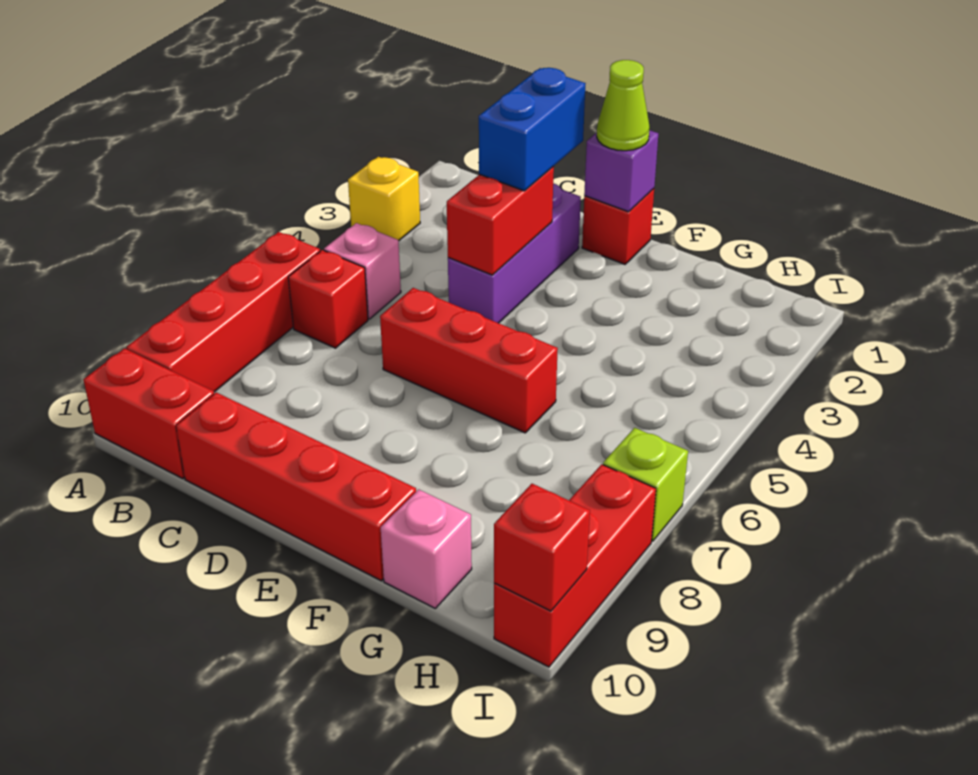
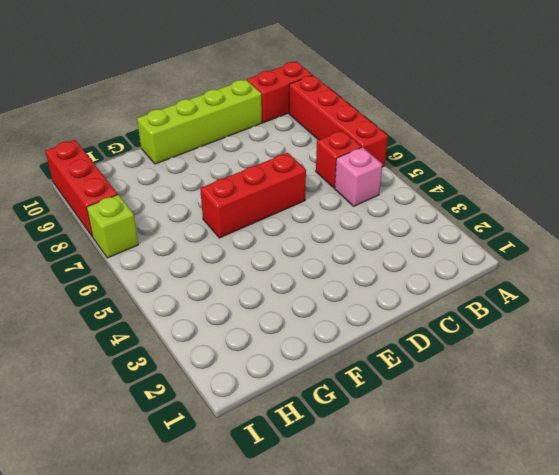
lime 1x4 brick [137,80,262,164] -> red 1x4 brick [176,392,416,581]
none -> yellow 1x1 brick [348,157,420,241]
none -> purple 1x3 brick [448,183,581,323]
none -> red 1x1 brick [582,189,654,264]

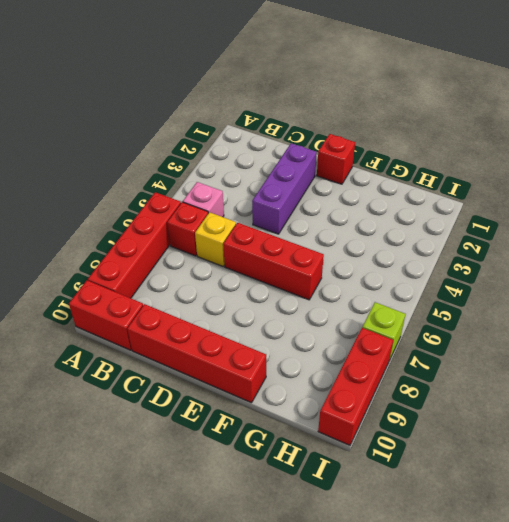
yellow 1x1 brick [195,212,236,266] -> yellow 1x1 brick moved to [348,157,420,241]
none -> pink 1x1 brick [381,489,472,608]
none -> red 1x2 brick [447,167,554,275]
none -> purple 1x1 brick [584,130,658,212]

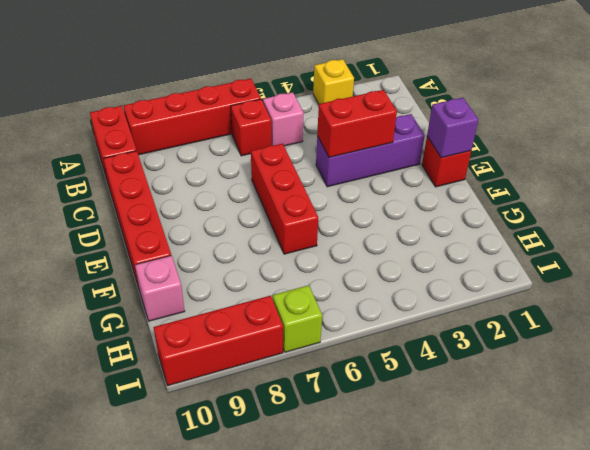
none -> red 1x1 brick [494,484,590,611]
none -> blue 1x2 brick [479,68,586,191]
none -> lime 1x1 cone [597,60,650,151]

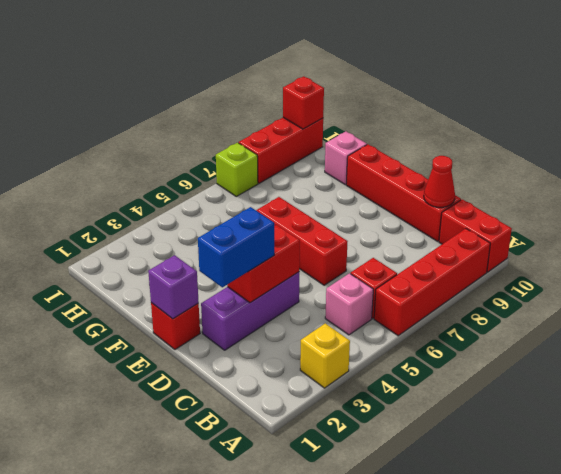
red 1x1 cone [424,156,455,207] -> none
none -> lime 1x1 cone [597,60,650,151]

